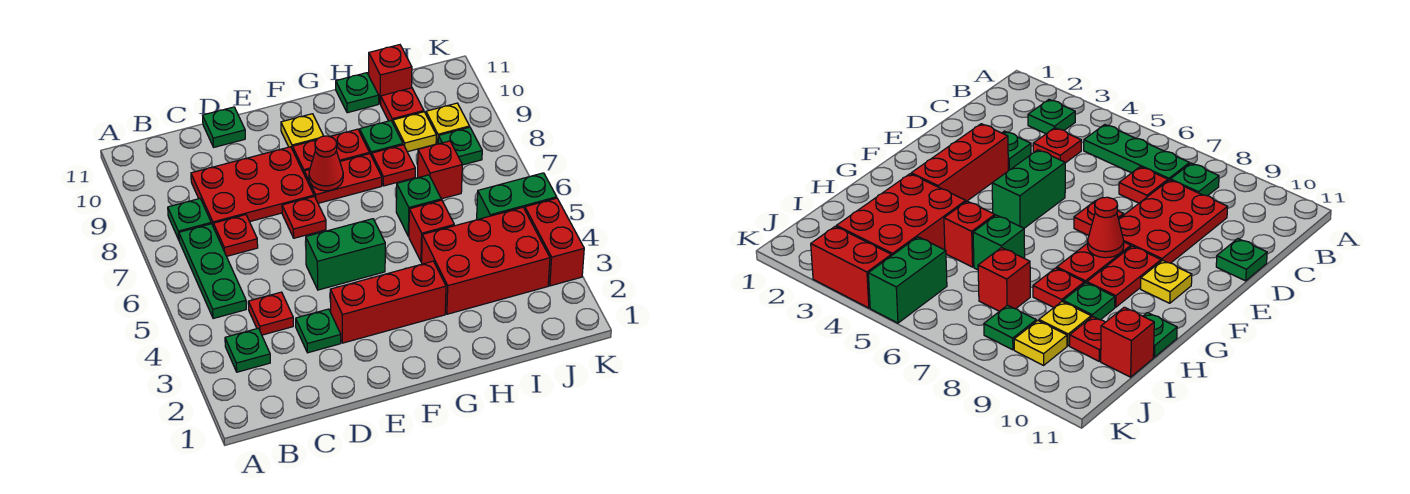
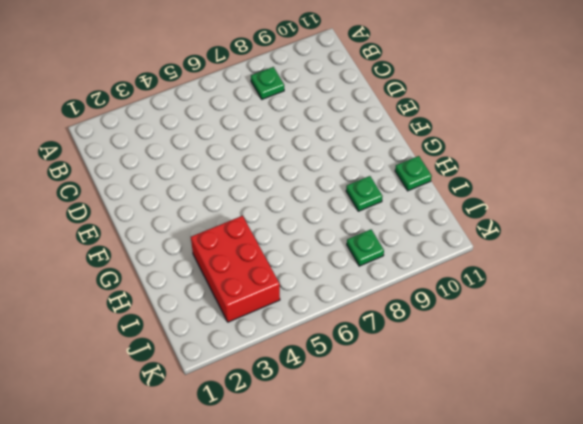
none -> green 1x1 plate [225,328,270,372]
none -> green 1x3 plate [179,224,246,319]
none -> red 1x1 plate [248,292,293,335]

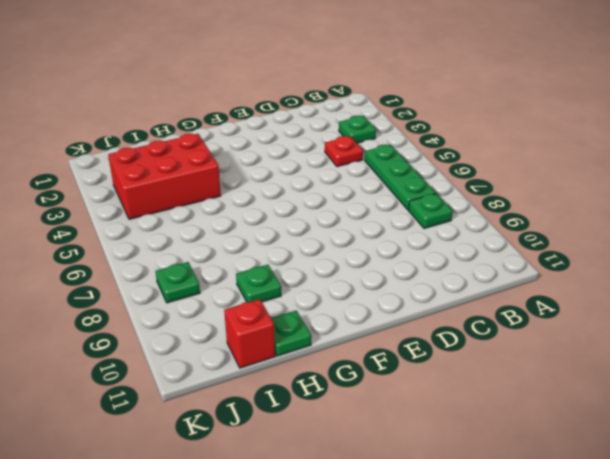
none -> red 1x1 plate [213,215,258,256]
none -> red 2x3 plate [191,147,314,227]
none -> green 1x1 plate [296,309,341,353]

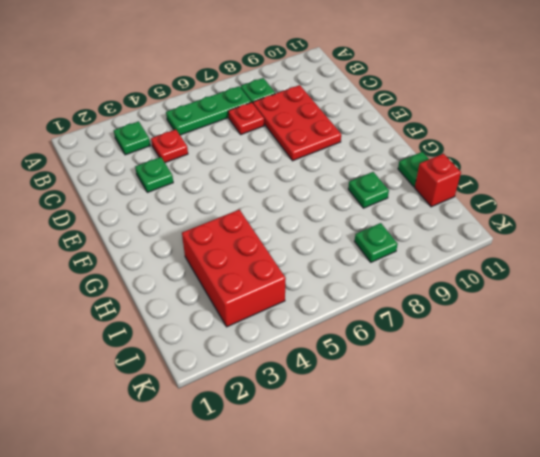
none -> green 1x1 plate [203,107,245,147]
none -> red 1x3 brick [330,261,446,343]
none -> green 1x2 brick [306,219,385,290]

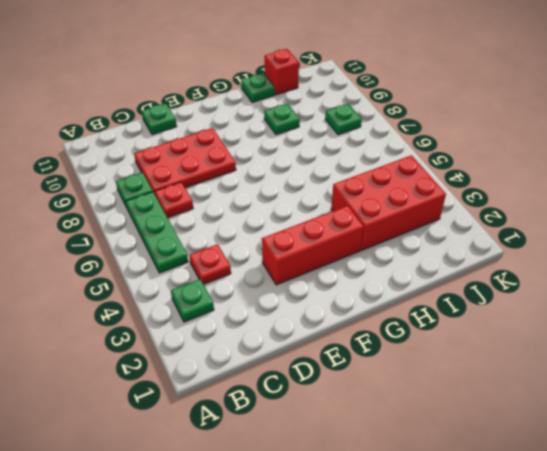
none -> green 1x1 plate [296,309,341,353]
none -> green 1x2 brick [306,219,385,290]
none -> red 1x1 plate [282,196,326,238]

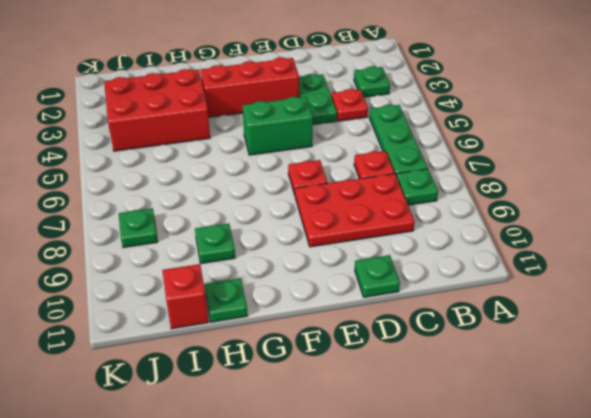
green 1x2 plate [299,74,337,125] -> green 1x1 plate [296,309,341,353]
none -> red 1x2 plate [304,154,382,203]
none -> red 1x2 plate [293,129,370,173]
none -> yellow 1x1 plate [281,114,323,150]

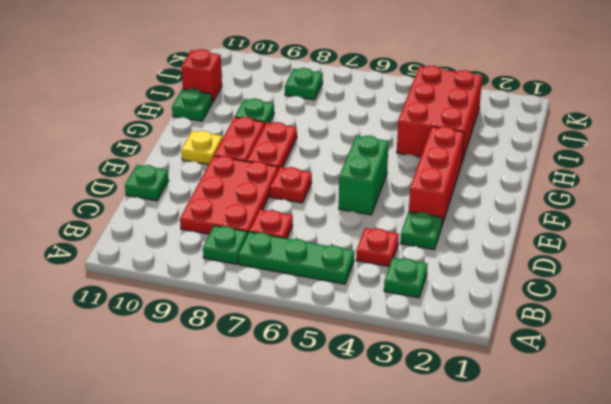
none -> red 1x1 brick [409,200,454,262]
none -> green 1x1 brick [396,175,441,236]
none -> red 1x1 plate [372,145,415,186]

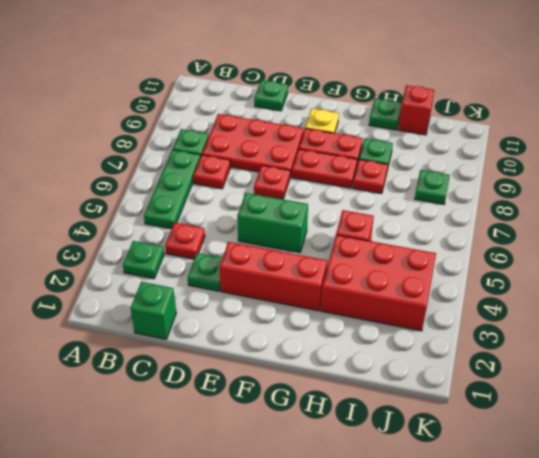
green 1x1 brick [130,282,176,339] -> green 1x1 brick moved to [396,175,441,236]
none -> red 1x1 brick [418,141,462,199]
none -> yellow 1x1 plate [393,112,436,152]
none -> red 1x1 plate [381,88,424,123]

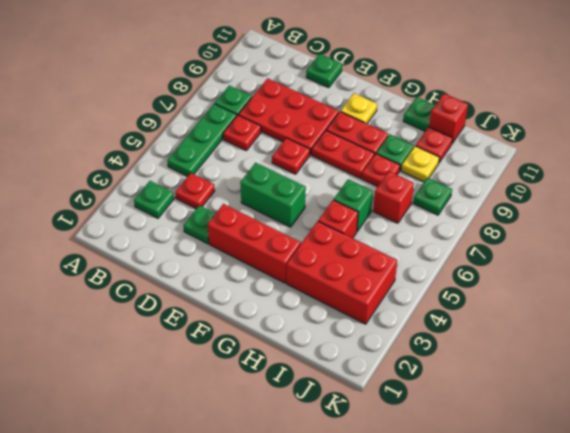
none -> green 1x2 brick [477,173,557,220]
none -> yellow 1x1 plate [426,103,470,143]
none -> red 1x2 brick [525,198,584,286]

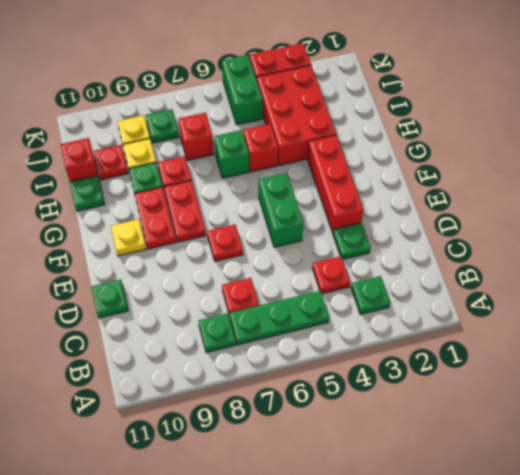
none -> red 2x3 plate [191,147,314,227]
none -> red 1x1 cone [309,136,343,191]

